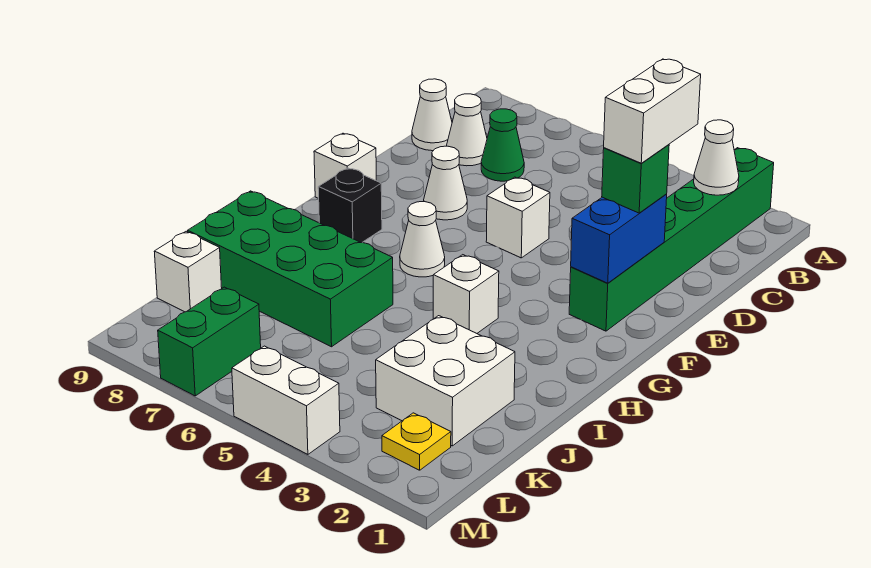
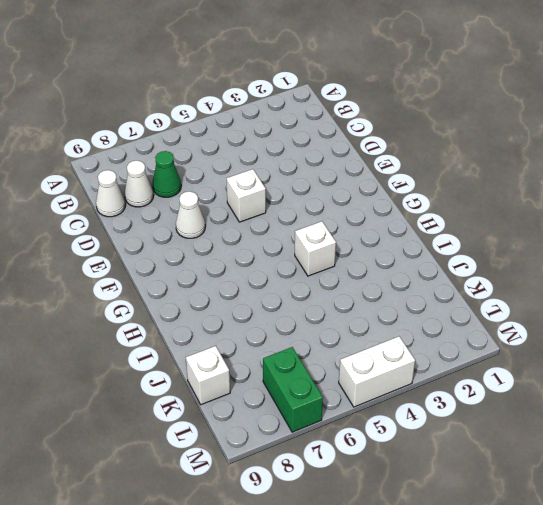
none -> green 1x6 brick [569,148,774,331]
none -> white 1x1 brick [314,133,376,199]
none -> white 1x1 cone [400,202,445,277]

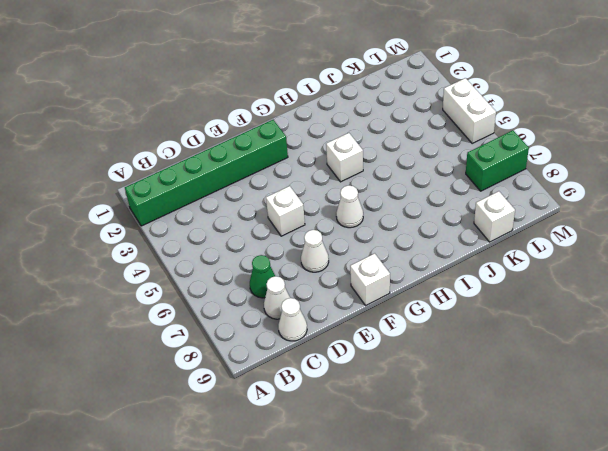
none -> black 1x1 brick [318,168,382,243]
none -> green 2x4 brick [188,191,393,347]
none -> white 2x2 brick [376,316,515,446]

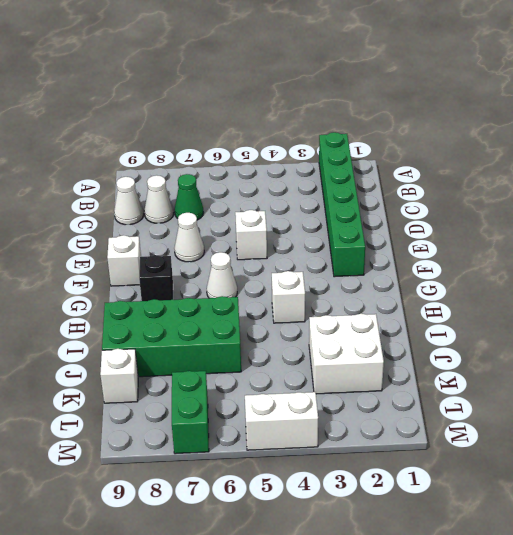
none -> yellow 1x1 plate [382,413,451,470]
none -> white 1x1 cone [694,120,739,195]
none -> blue 1x2 brick [571,194,667,283]

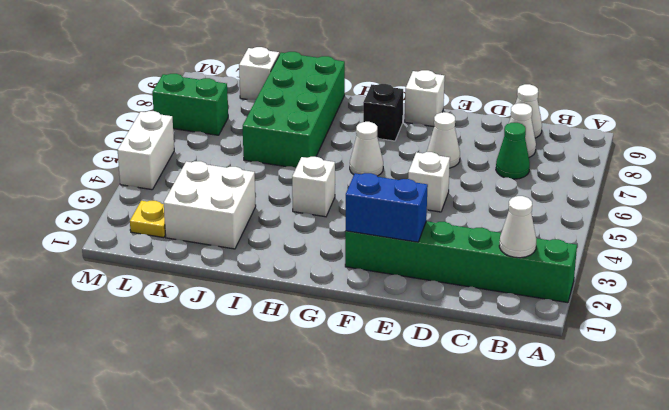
none -> green 1x1 brick [602,145,669,213]
none -> white 1x2 brick [604,59,701,163]

